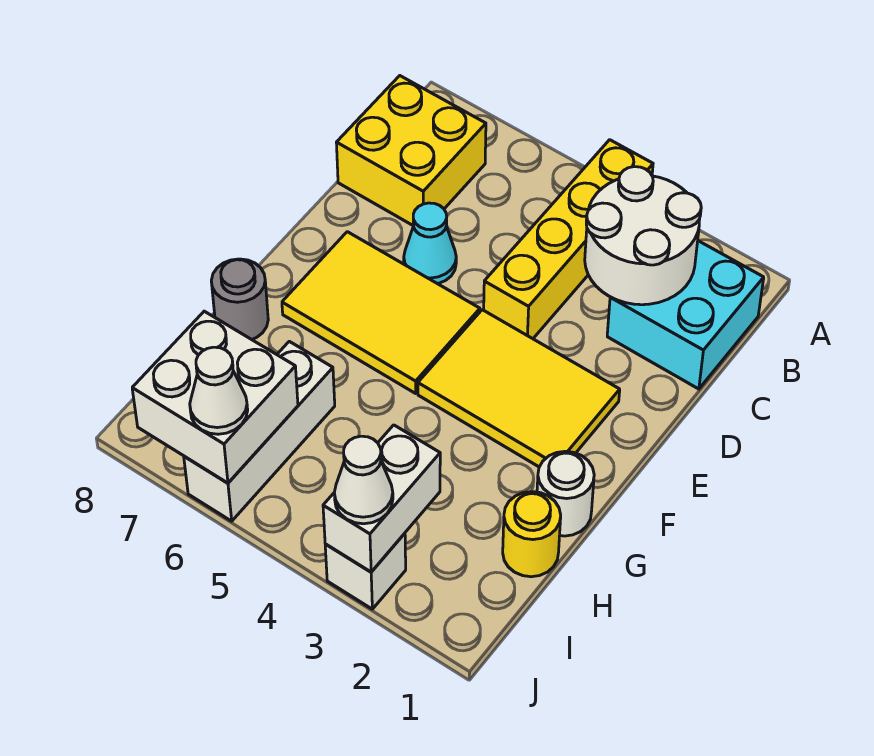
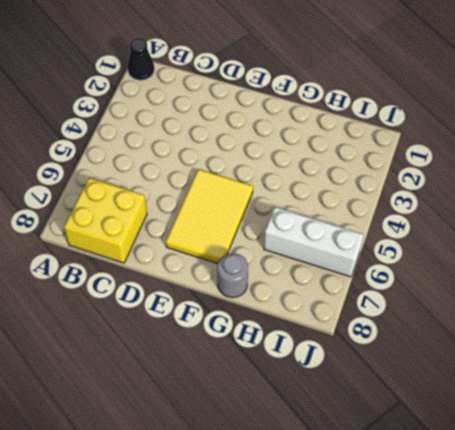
black 1x1 cone [128,38,154,80] -> none
none -> yellow 1x4 brick [484,140,653,339]
none -> cyan 2x2 brick [607,241,764,389]
none -> cyan 1x1 cone [404,203,456,284]

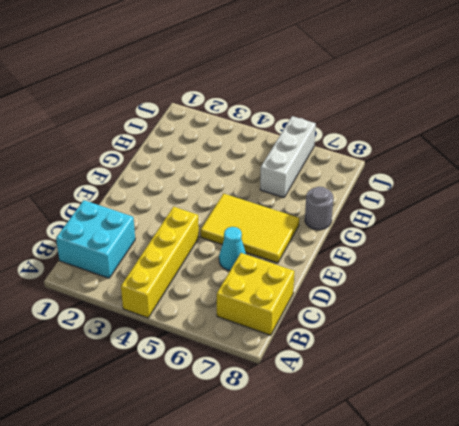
none -> yellow 2x3 tile [418,310,620,467]
none -> white 1x1 round brick [537,451,594,536]
none -> yellow 1x1 round brick [503,492,561,577]

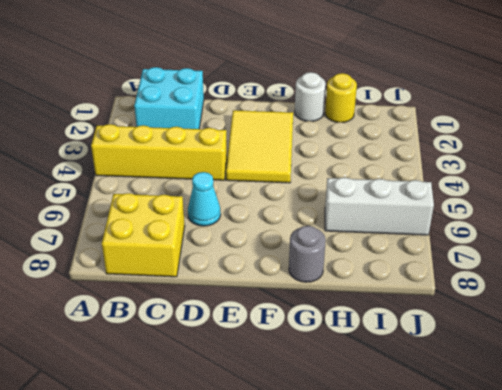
none -> yellow 2x3 tile [282,232,480,393]
none -> white 1x1 brick [325,533,406,609]
none -> white 2x2 round brick [585,167,701,305]

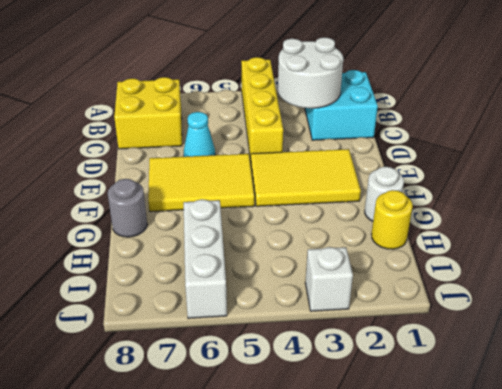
none -> white 1x2 brick [323,425,440,572]
none -> white 2x2 brick [132,311,298,483]
none -> white 1x1 cone [334,436,393,524]

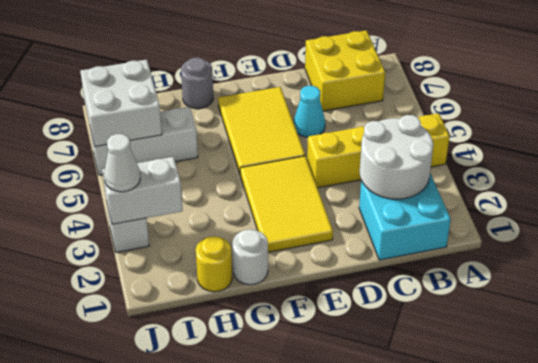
none -> white 1x1 cone [190,347,248,434]

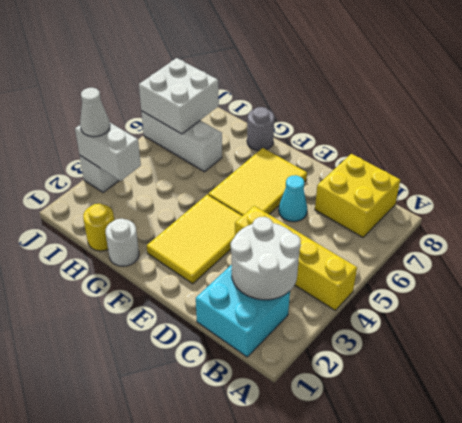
none -> white 1x1 cone [190,347,248,434]

